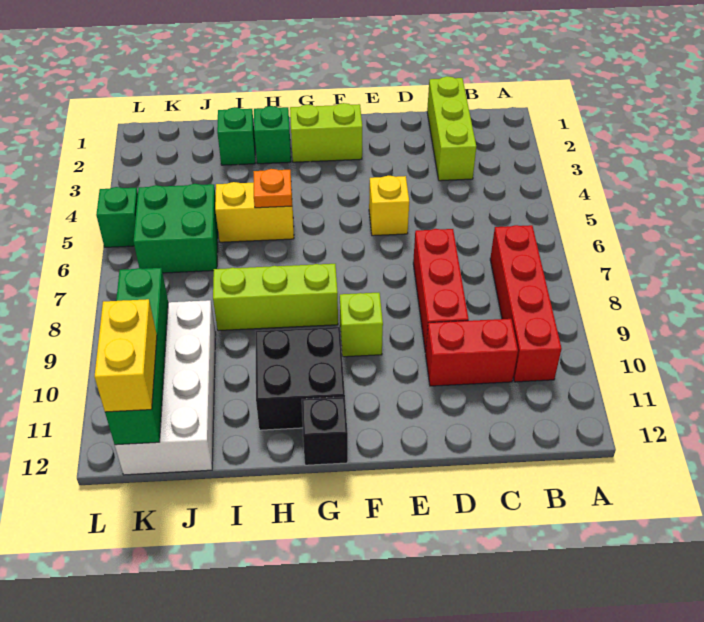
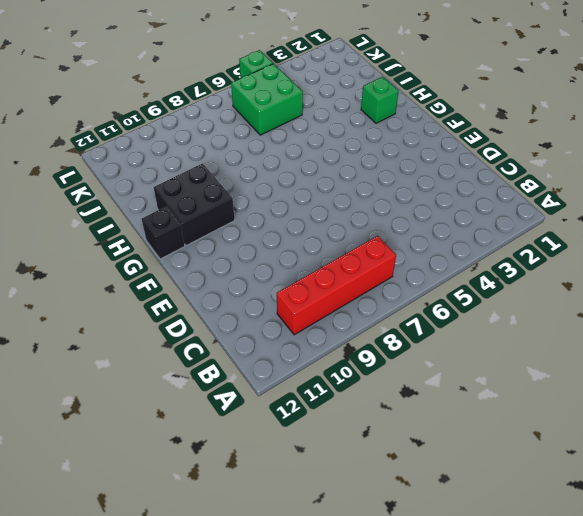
none -> lime 1x3 brick [427,76,476,181]
none -> red 1x2 brick [426,319,518,386]
none -> red 1x3 brick [413,229,469,352]

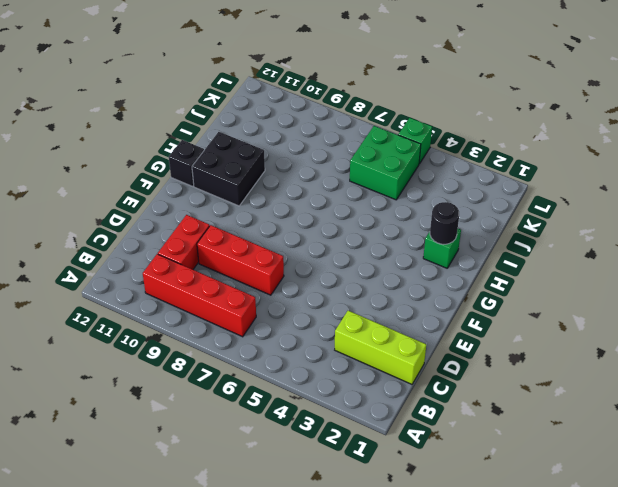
black 1x1 round brick [430,202,459,244] -> none
none -> yellow 1x1 brick [369,176,409,236]
none -> lime 1x2 brick [290,103,362,162]
none -> lime 1x1 brick [340,293,383,357]

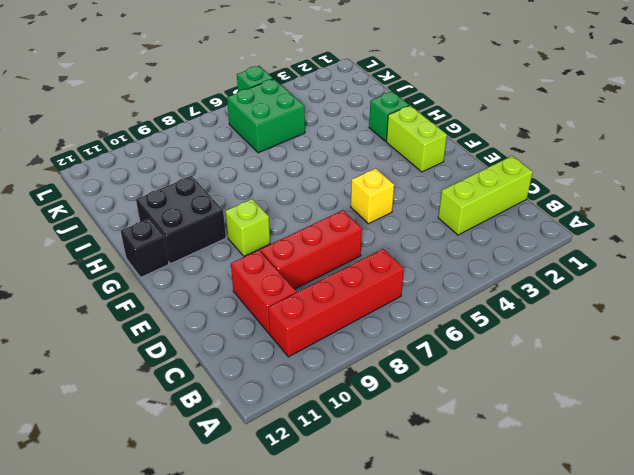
none -> lime 1x3 brick [213,264,338,331]
none -> yellow 1x2 brick [215,182,294,242]
none -> green 1x1 brick [217,107,255,165]

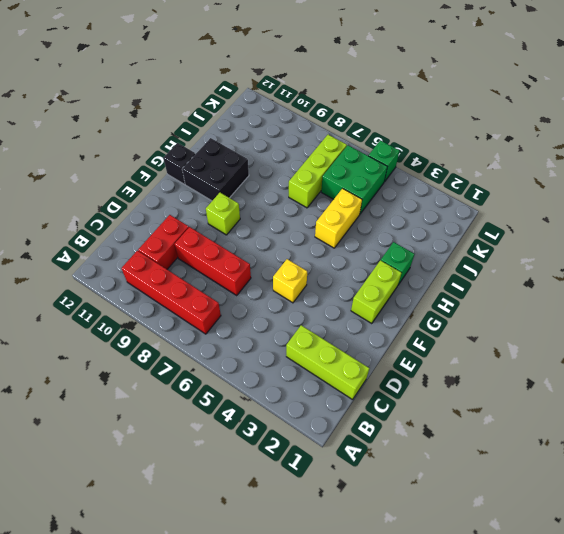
lime 1x3 brick [289,135,347,208] -> lime 1x3 brick moved to [213,264,338,331]
none -> green 1x1 brick [217,107,255,165]
none -> white 2x4 brick [115,300,216,475]
none -> orange 1x1 plate [253,169,292,208]

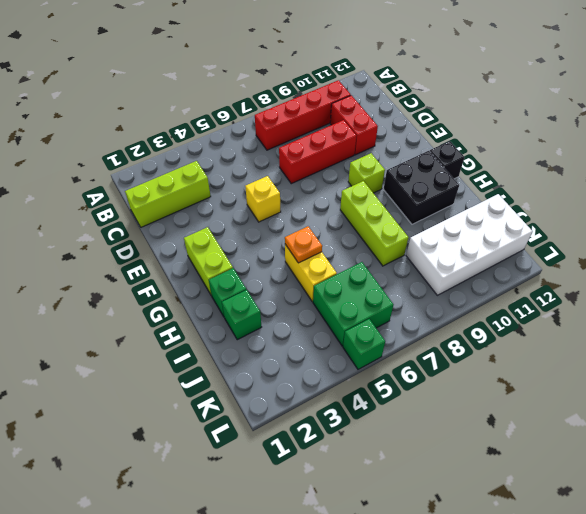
none -> green 1x4 brick [105,268,168,445]
none -> yellow 1x2 brick [94,299,157,412]

